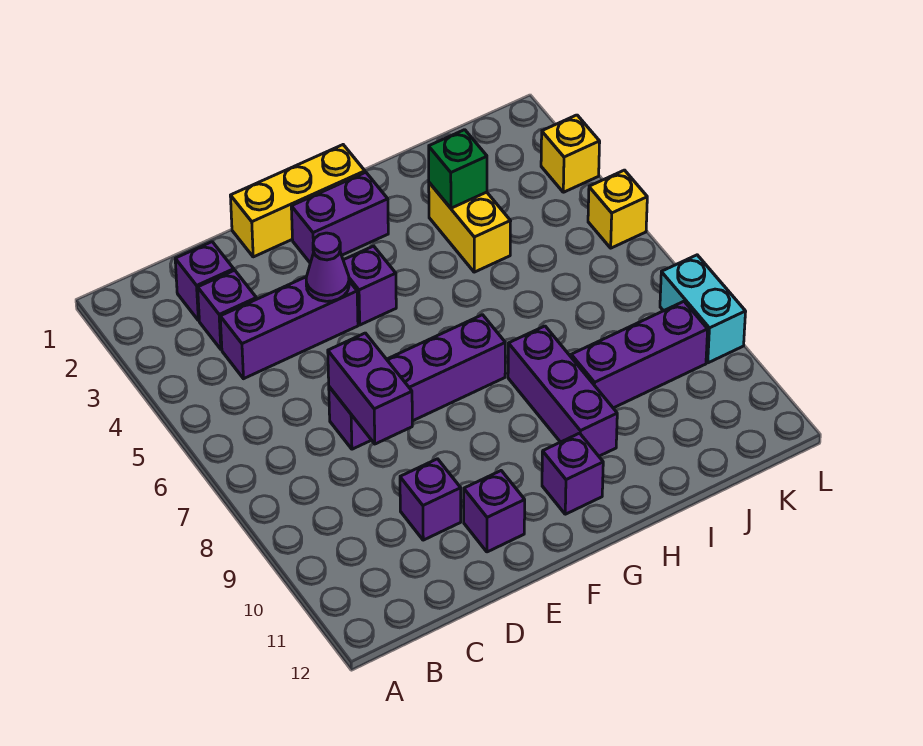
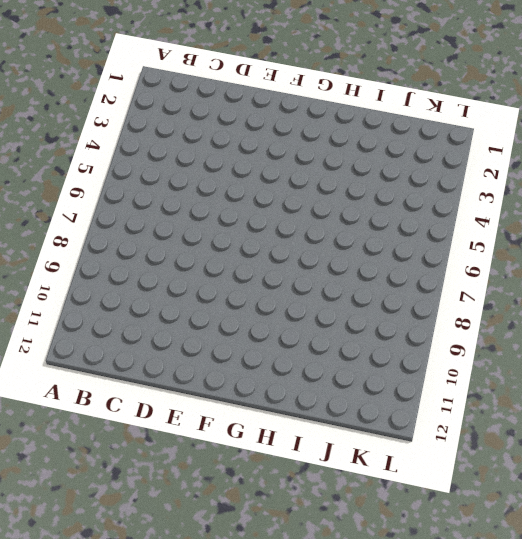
none -> purple 1x1 brick [175,242,234,321]
none -> purple 1x1 brick [198,270,256,349]
none -> purple 1x3 brick [220,277,358,379]

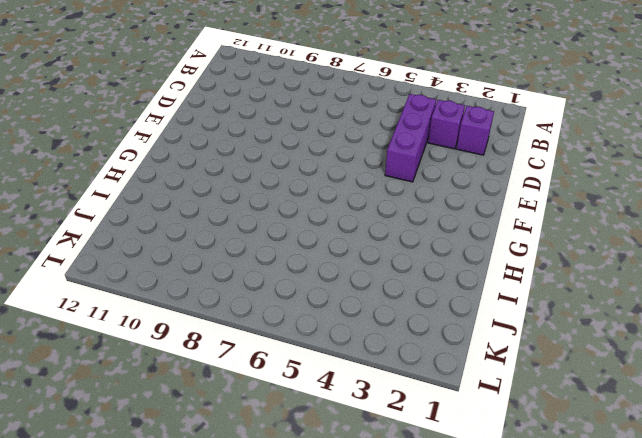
none -> purple 1x4 brick [329,315,505,449]
none -> purple 1x1 brick [400,459,461,540]
none -> yellow 1x3 brick [230,145,365,257]

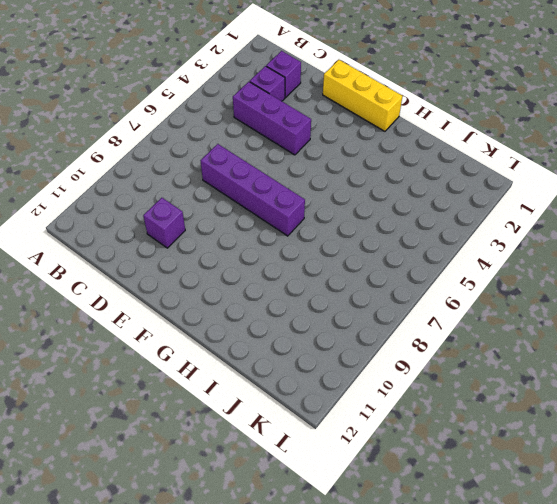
none -> purple 1x1 brick [464,471,525,552]
none -> purple 1x2 brick [291,172,388,263]
none -> purple 1x1 brick [343,246,396,325]

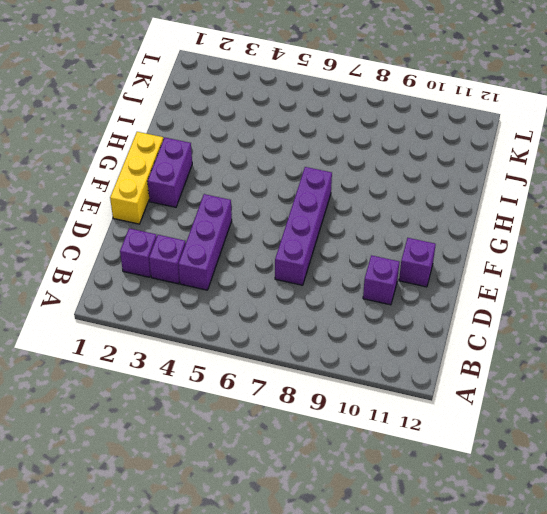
none -> purple 1x1 brick [343,246,396,325]
none -> purple 1x1 brick [542,433,603,514]
none -> purple 1x3 brick [508,326,617,456]

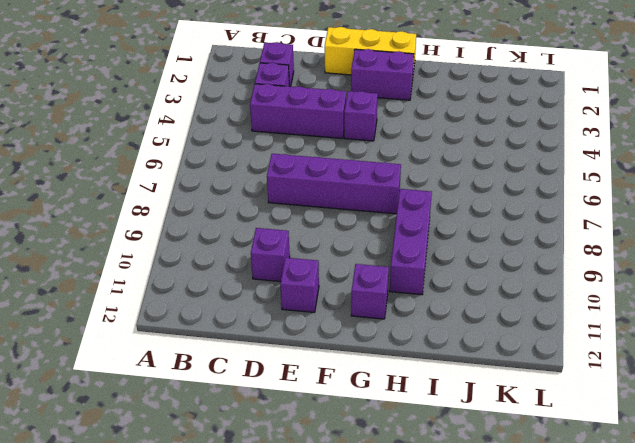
none -> yellow 1x2 brick [429,183,511,272]
none -> purple 1x3 brick [571,301,708,408]
none -> yellow 1x1 brick [541,115,600,192]

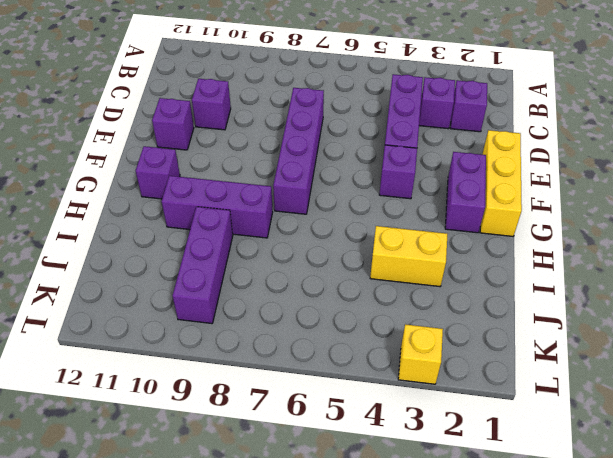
none -> yellow 1x1 brick [588,170,647,248]
none -> cyan 1x2 brick [660,255,746,363]
none -> purple 1x2 brick [328,333,412,444]

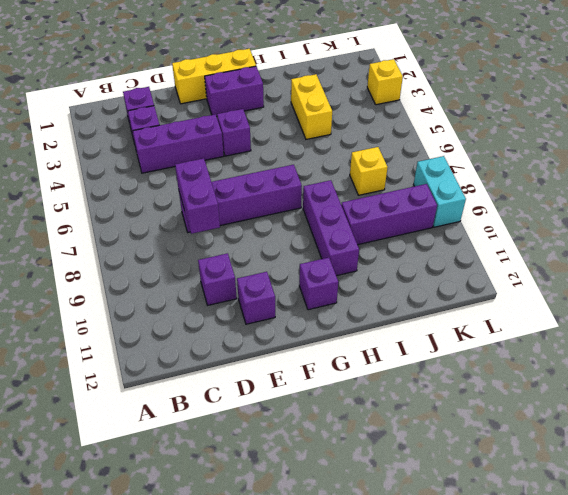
yellow 1x1 brick [350,147,388,195] -> yellow 1x1 brick moved to [588,170,647,248]
none -> purple 1x1 cone [306,233,349,301]
none -> green 1x1 brick [429,130,487,208]

